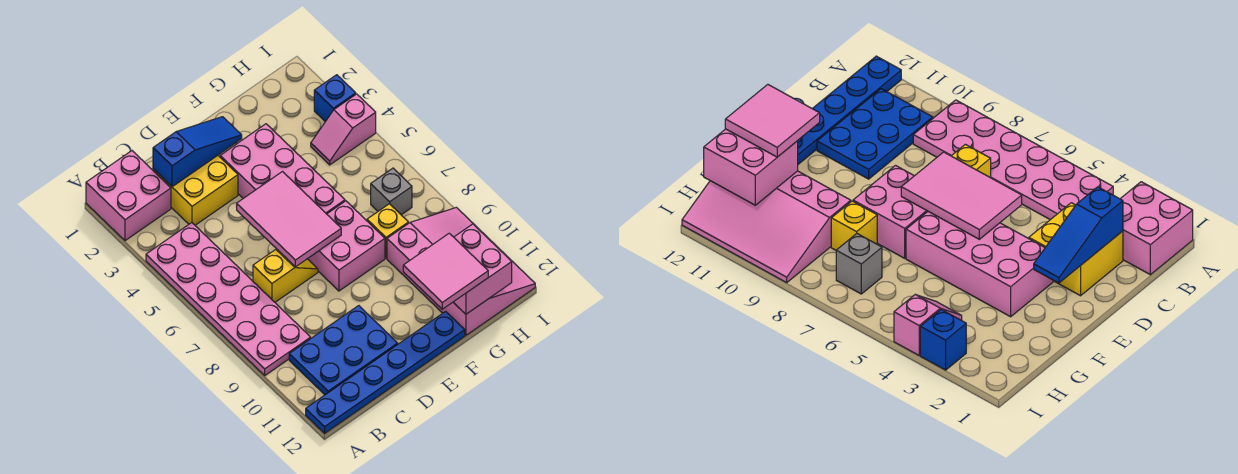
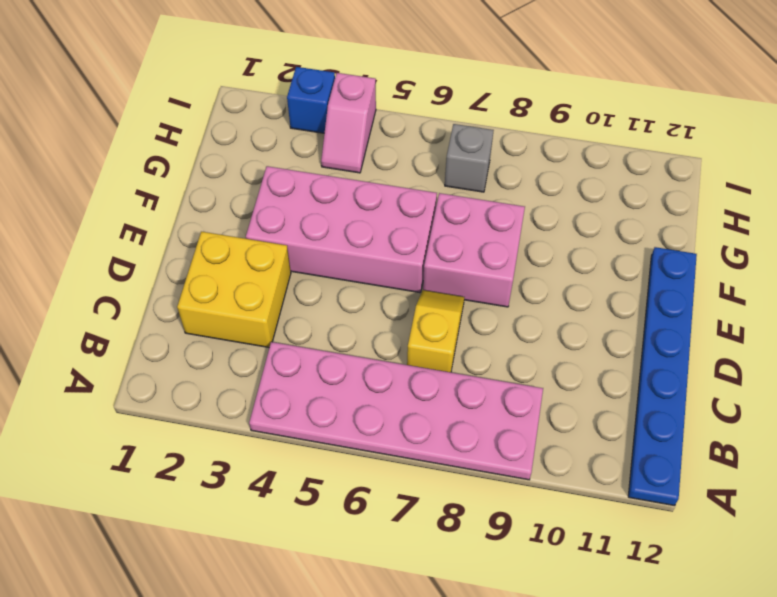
none -> pink 2x2 brick [86,151,171,241]
none -> blue 2x3 plate [289,306,398,395]
none -> yellow 1x1 brick [367,204,408,258]

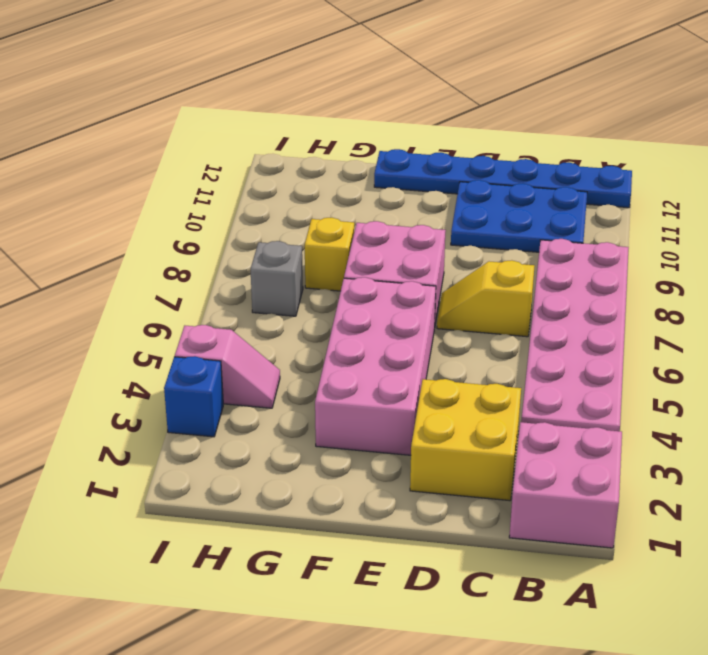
none -> pink 3x4 slope [387,207,535,335]
none -> blue 1x3 slope [153,117,242,187]
none -> pink 2x3 tile [237,172,341,267]

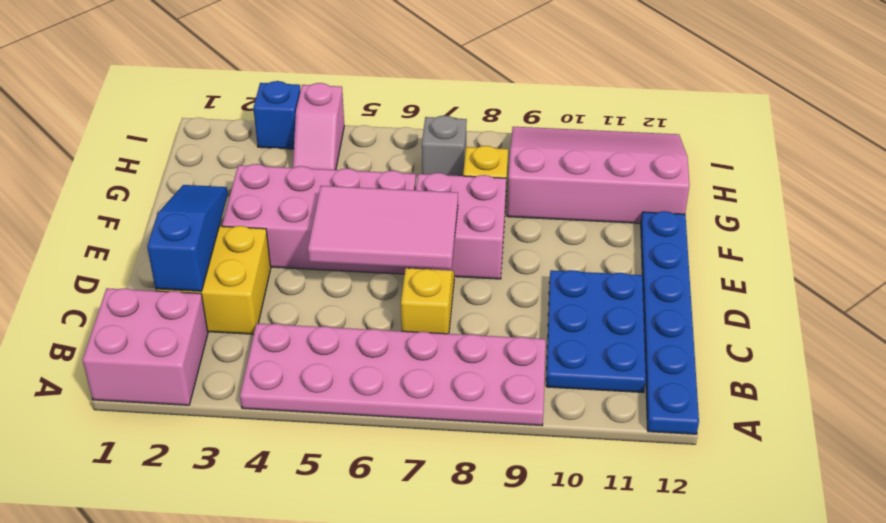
none -> pink 2x2 brick [453,224,512,314]
none -> pink 2x2 tile [403,233,488,309]

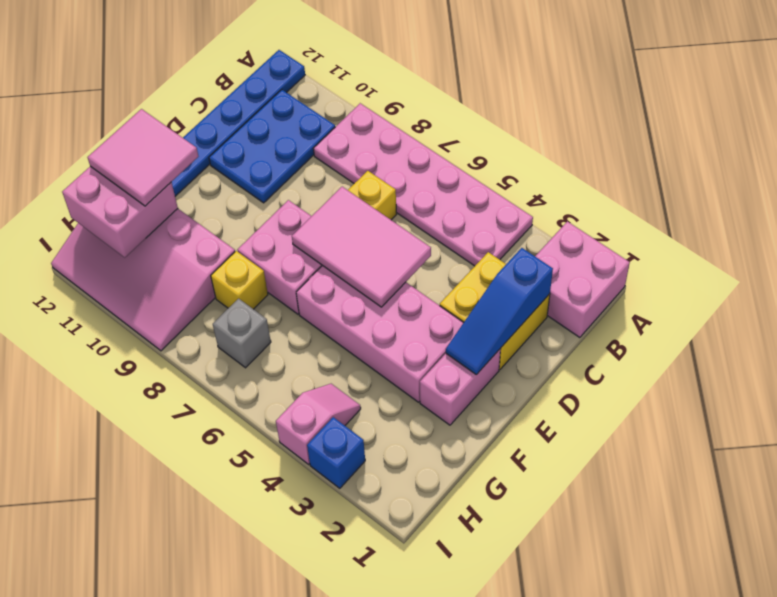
pink 1x2 brick [420,348,501,425] -> none

